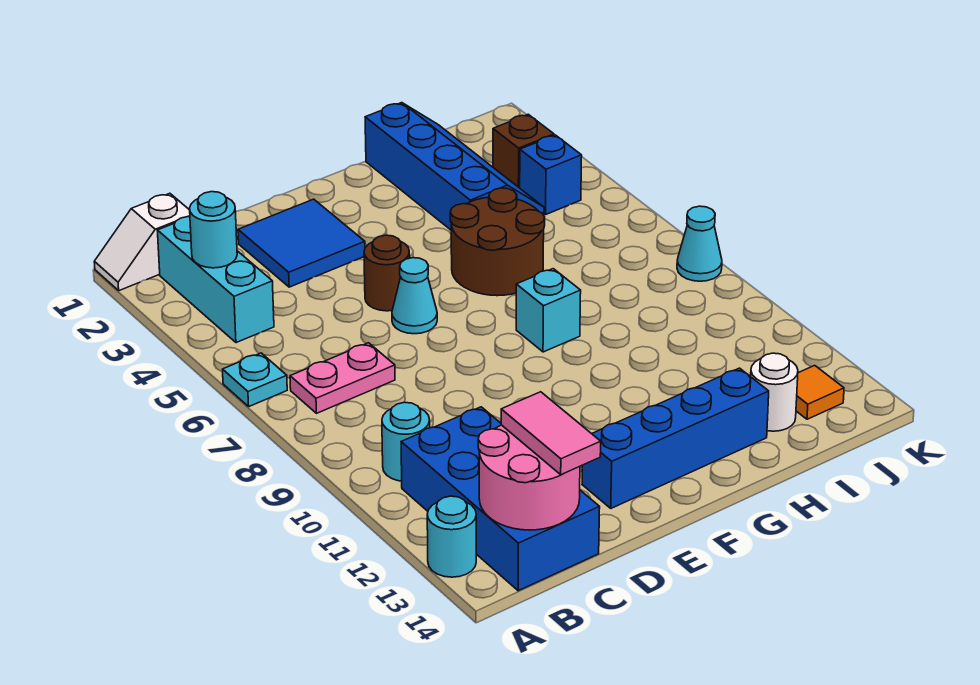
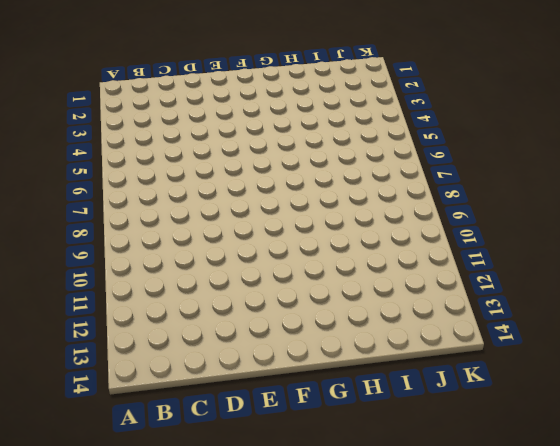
none -> white 1x2 slope [94,193,190,291]
none -> cyan 1x1 plate [223,353,287,406]
none -> cyan 1x1 round brick [427,496,476,577]

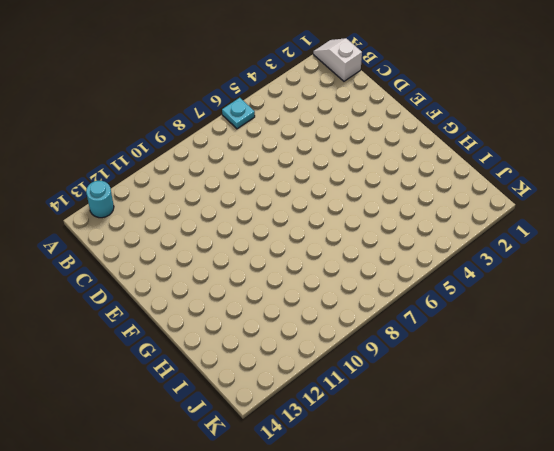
none -> cyan 1x3 brick [157,217,274,343]
none -> pink 1x2 plate [290,343,395,413]
none -> cyan 1x1 round brick [382,402,430,481]

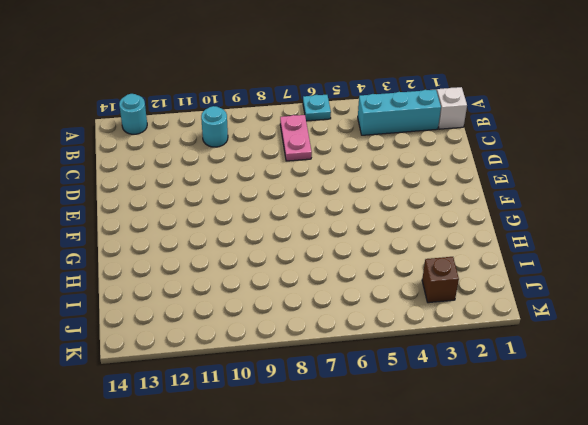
none -> blue 2x4 brick [401,407,600,591]
none -> blue 2x2 tile [238,199,365,287]
none -> brown 1x1 round brick [364,235,410,311]

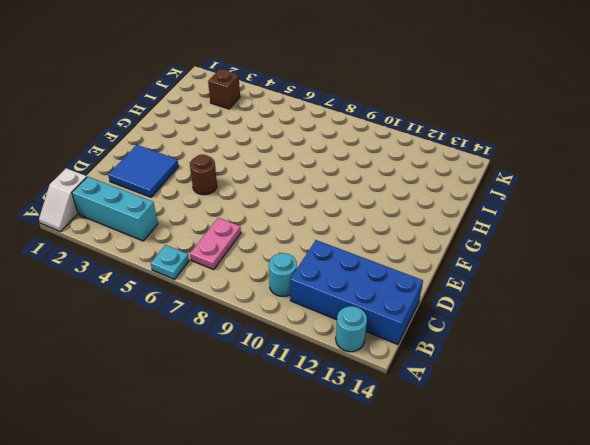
none -> cyan 1x1 cone [392,258,437,334]
none -> blue 1x4 brick [582,368,769,508]
none -> brown 2x2 round brick [450,188,545,296]

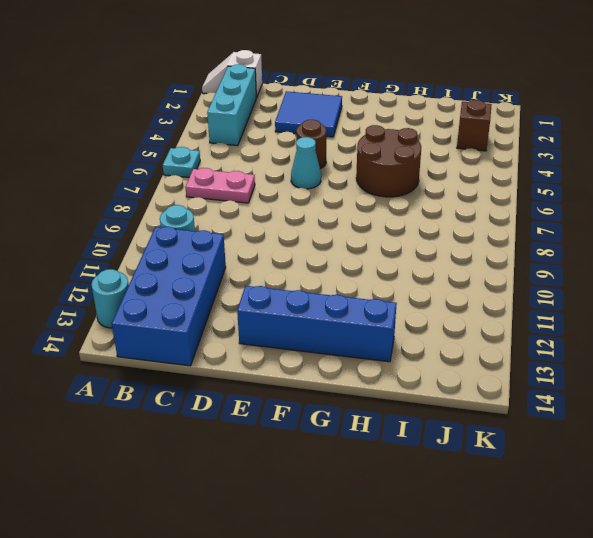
none -> cyan 1x1 brick [516,269,581,352]
none -> blue 2x4 slope [365,103,544,230]
none -> white 1x1 round brick [751,353,798,431]

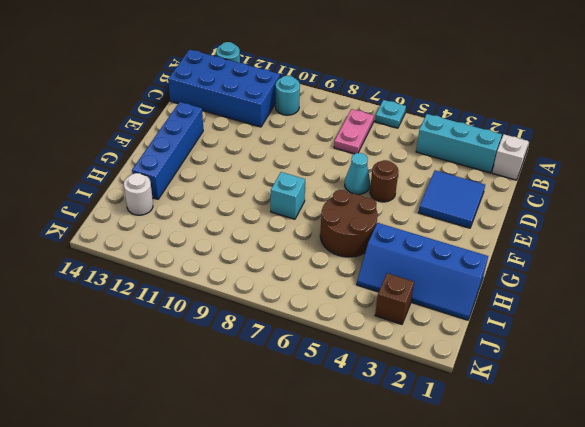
none -> blue 1x1 brick [520,135,582,214]
none -> orange 1x1 tile [796,365,844,419]
none -> cyan 1x1 cone [677,206,722,281]

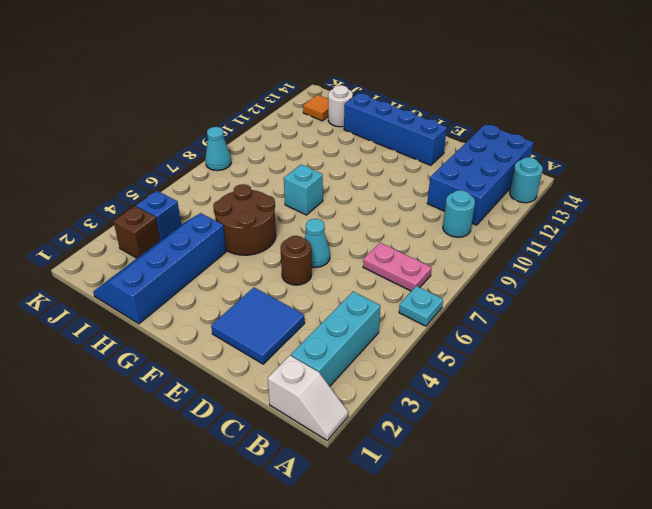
none -> cyan 1x1 round brick [190,192,237,268]
none -> pink 2x2 round brick [478,425,580,530]
none -> pink 1x2 tile [501,392,601,475]

